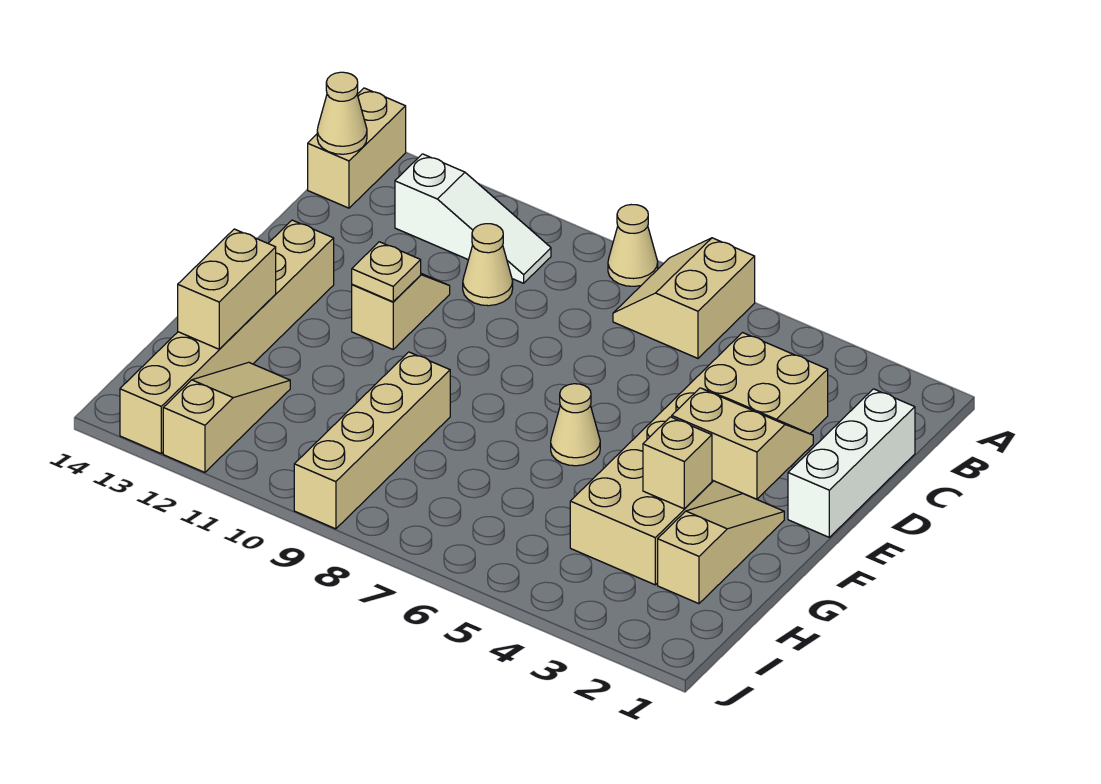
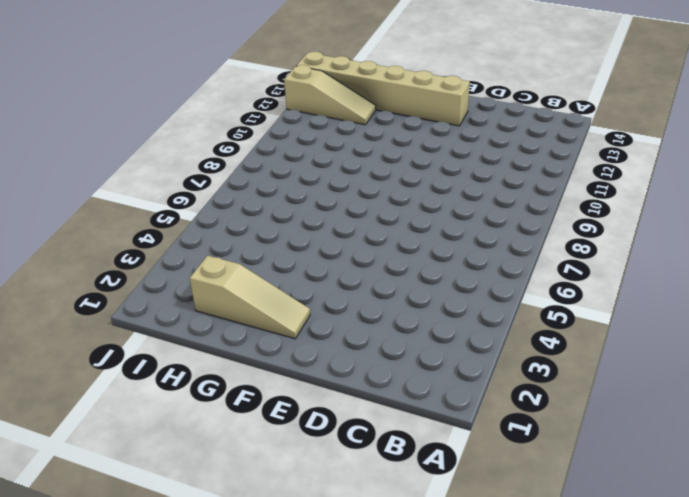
none -> tan 2x2 slope [613,238,755,358]
none -> tan 1x1 cone [608,205,658,286]
none -> tan 1x2 brick [308,88,406,208]

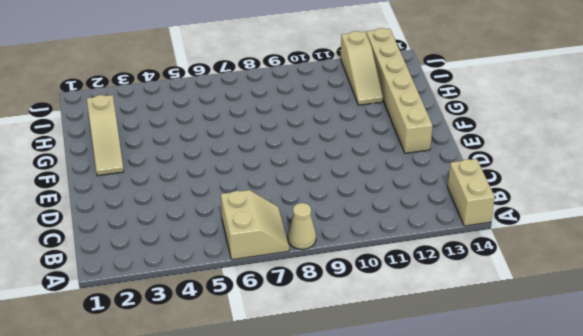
none -> white 1x3 slope [395,154,551,283]
none -> white 1x3 brick [788,389,915,537]
none -> tan 2x6 brick [570,333,828,585]

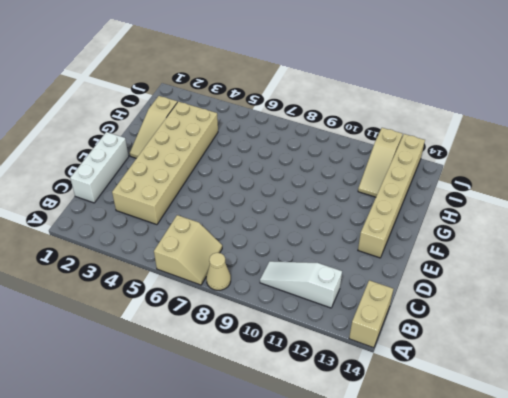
none -> tan 1x1 cone [463,224,513,306]
none -> tan 1x2 slope [352,274,450,349]
none -> tan 1x1 cone [551,384,600,466]

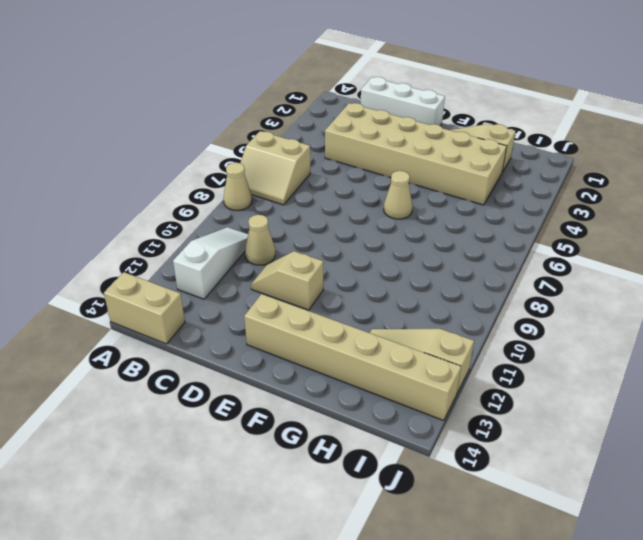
none -> tan 1x4 brick [294,352,450,529]
none -> tan 1x1 cone [317,72,367,154]
none -> tan 2x2 slope [672,388,813,499]

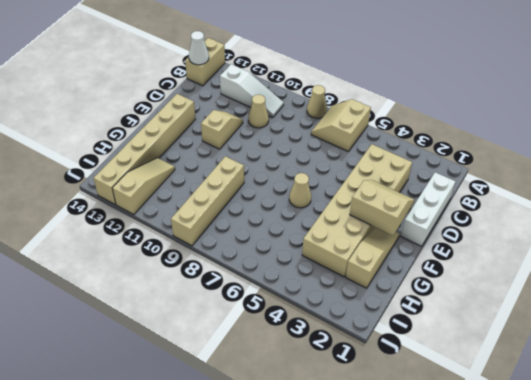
white 1x1 cone [189,31,209,65] -> tan 1x1 cone [317,72,367,154]
none -> tan 1x1 plate [352,242,421,302]
none -> tan 1x1 brick [643,417,712,509]
none -> tan 1x2 brick [178,229,276,349]

